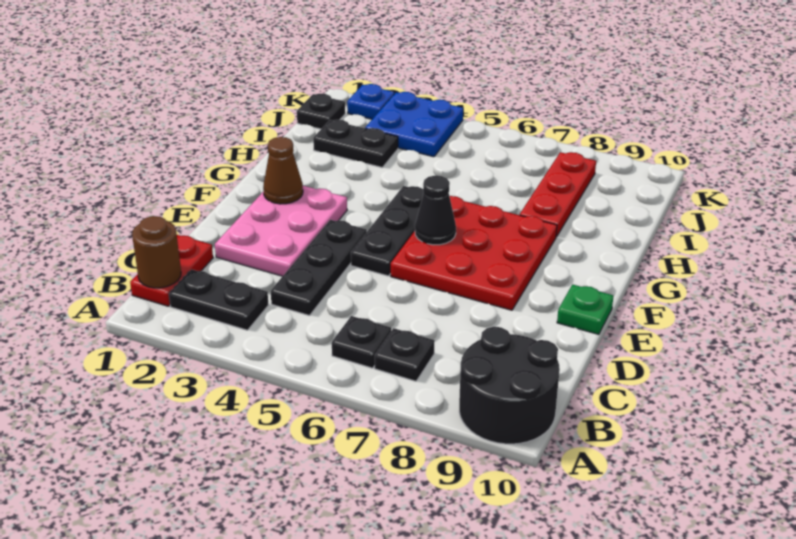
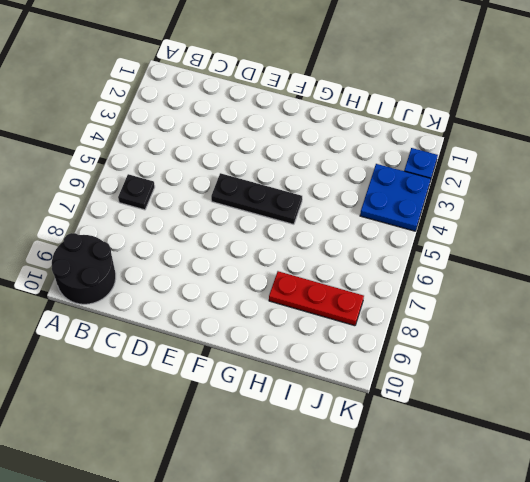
none -> red 1x2 plate [130,235,213,306]
none -> black 1x2 plate [169,269,269,330]
none -> black 1x1 plate [375,328,435,381]

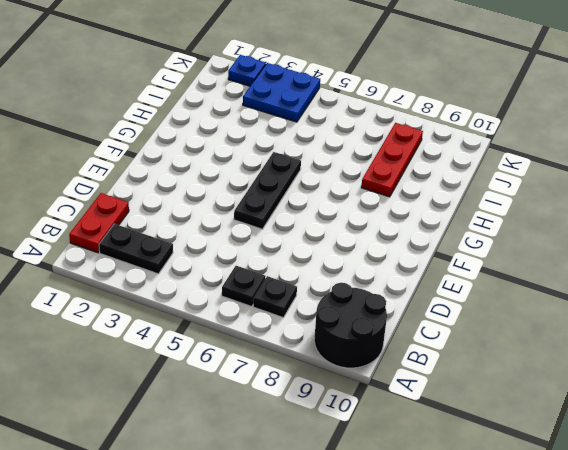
none -> black 1x3 plate [271,220,367,316]
none -> pink 2x3 plate [215,186,347,276]
none -> red 3x3 plate [391,196,557,310]

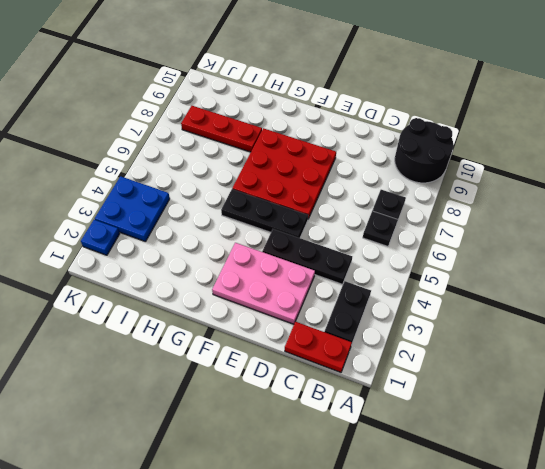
none -> green 1x1 plate [557,285,614,334]
none -> black 1x2 plate [313,120,398,167]
none -> black 1x1 plate [297,94,345,129]

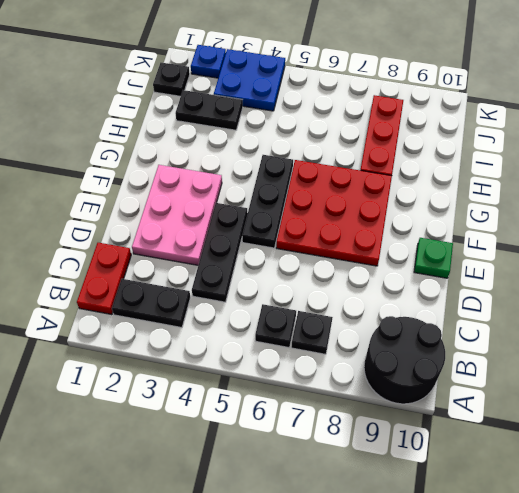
none -> brown 1x1 round brick [132,216,181,288]
none -> brown 1x1 cone [263,137,303,204]
none -> black 1x1 cone [415,176,456,245]

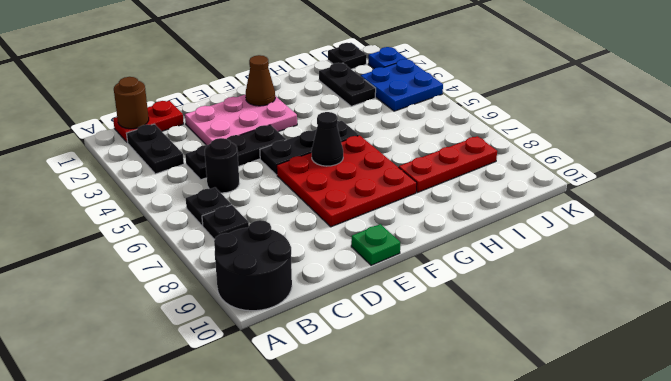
black 1x1 round brick [205,138,239,193] -> none

